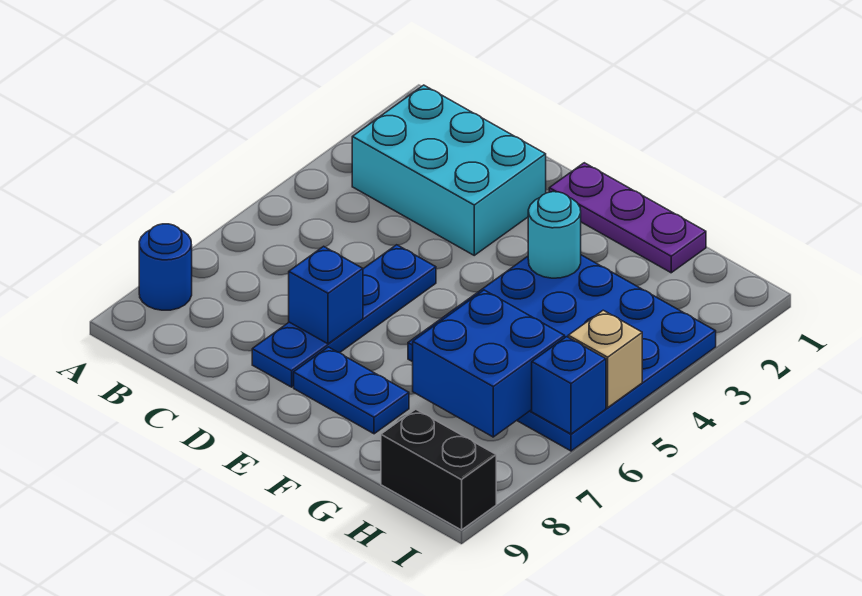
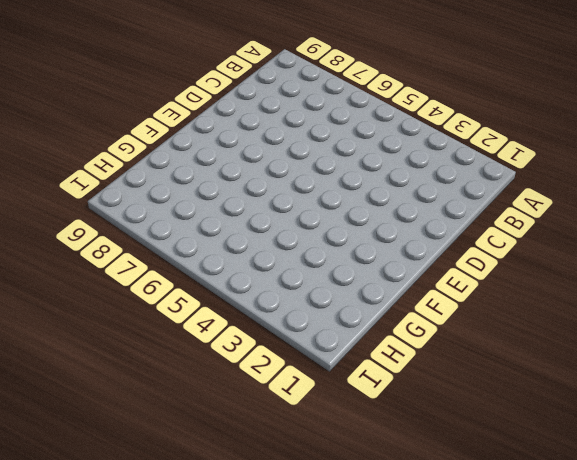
none -> blue 1x1 round brick [139,224,192,310]
none -> cyan 2x3 brick [352,85,546,255]
none -> blue 1x4 plate [252,245,436,387]

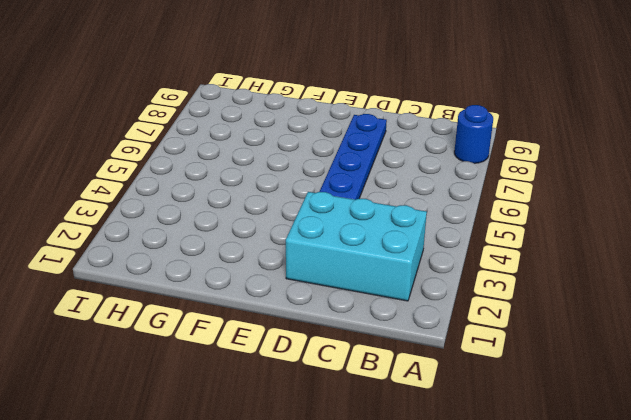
none -> purple 1x3 plate [549,163,706,273]
none -> blue 1x2 plate [294,347,409,434]
none -> blue 4x4 plate [408,255,716,451]

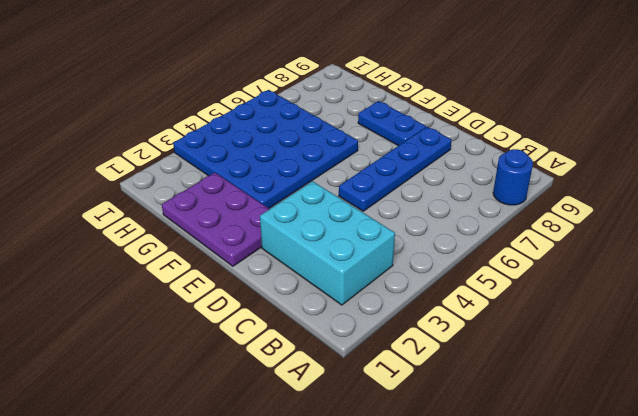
purple 2x3 plate [162,173,269,266] -> purple 1x3 plate [549,163,706,273]
none -> black 1x2 brick [381,409,496,530]
none -> blue 1x1 brick [289,246,363,344]
none -> cyan 1x1 round brick [528,192,581,278]

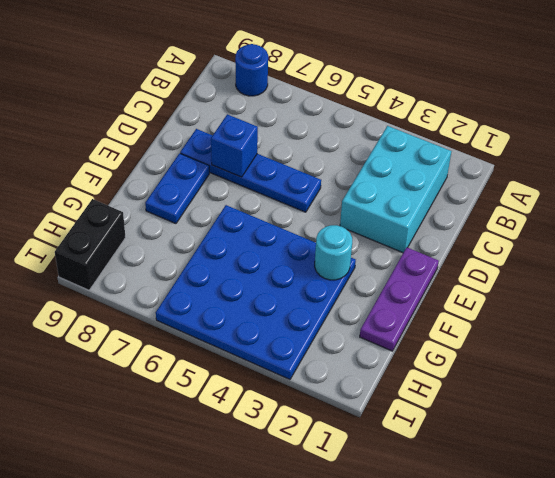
none -> blue 2x2 brick [413,290,565,437]
none -> tan 1x1 brick [568,310,642,408]
none -> blue 1x1 brick [532,337,606,434]

